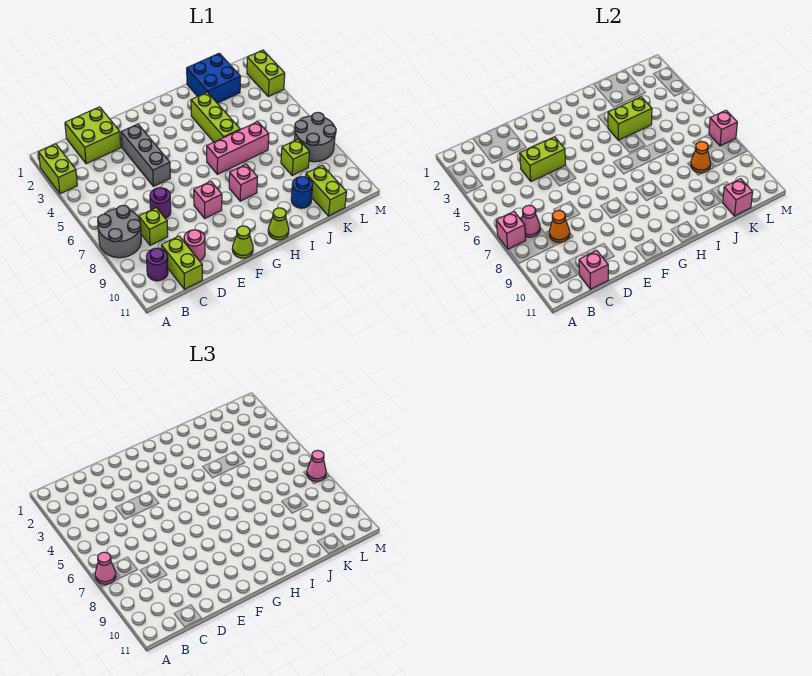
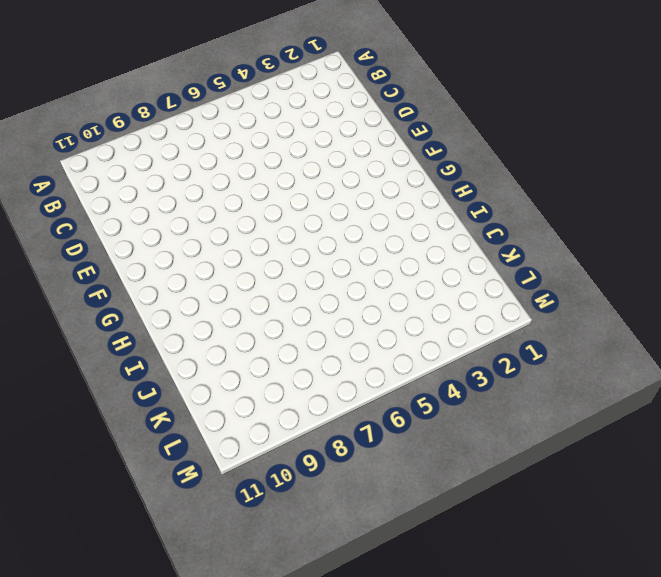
none -> lime 1x2 brick [38,144,77,194]
none -> grey 2x2 round brick [98,205,141,258]
none -> purple 1x1 round brick [146,248,168,281]
none -> lime 2x2 brick [65,107,121,164]

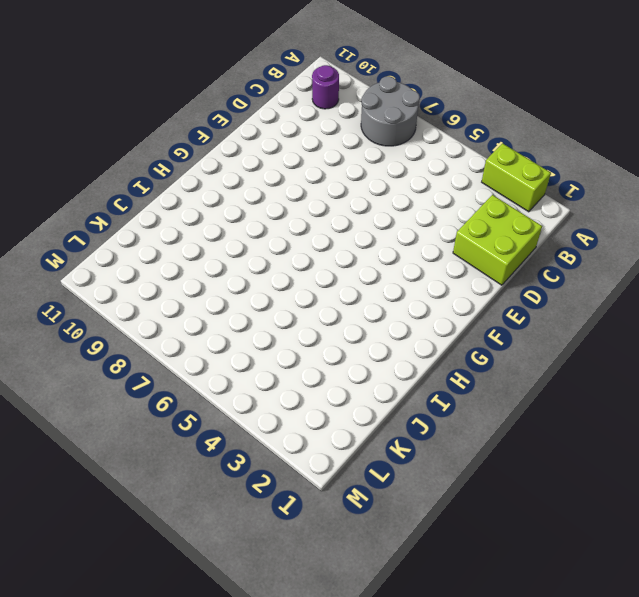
none -> lime 1x1 brick [139,208,168,245]
none -> lime 1x2 brick [161,236,202,289]
none -> purple 1x1 round brick [150,188,171,219]
none -> pink 1x1 round brick [184,230,205,261]

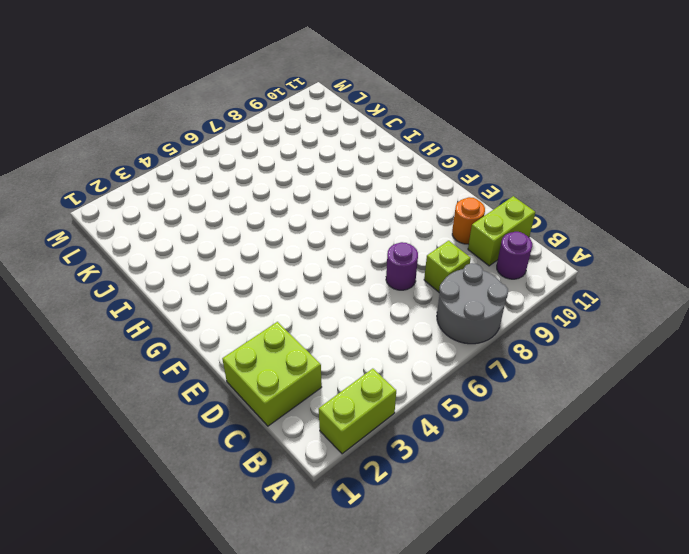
orange 1x1 round brick [452,197,485,244] -> pink 1x1 round brick [184,230,205,261]
none -> grey 1x3 brick [121,124,170,186]
none -> pink 1x1 brick [194,181,222,218]
none -> lime 1x1 cone [232,226,253,258]
none -> pink 1x3 brick [207,122,269,174]

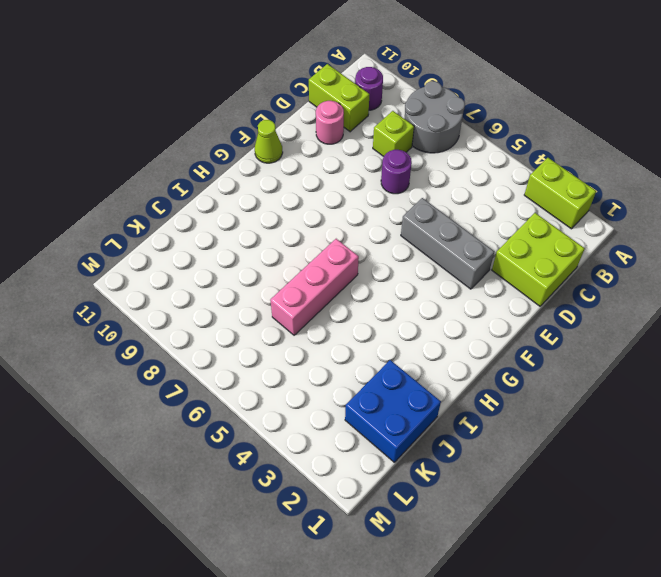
none -> pink 1x1 brick [194,181,222,218]
none -> pink 1x1 brick [229,164,258,201]
none -> lime 1x1 cone [268,208,289,240]
none -> lime 1x3 brick [191,92,240,142]

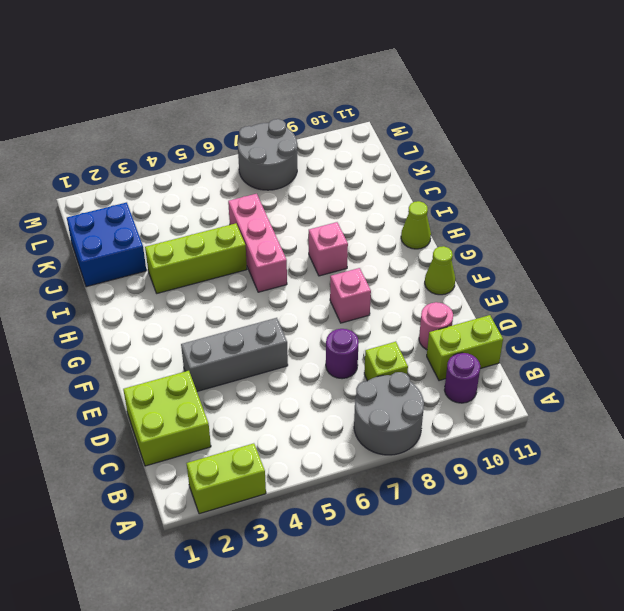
none -> blue 1x1 round brick [291,177,313,208]
none -> lime 1x1 brick [281,139,310,176]
none -> lime 1x2 brick [306,165,347,216]
none -> lime 1x2 brick [247,50,285,97]

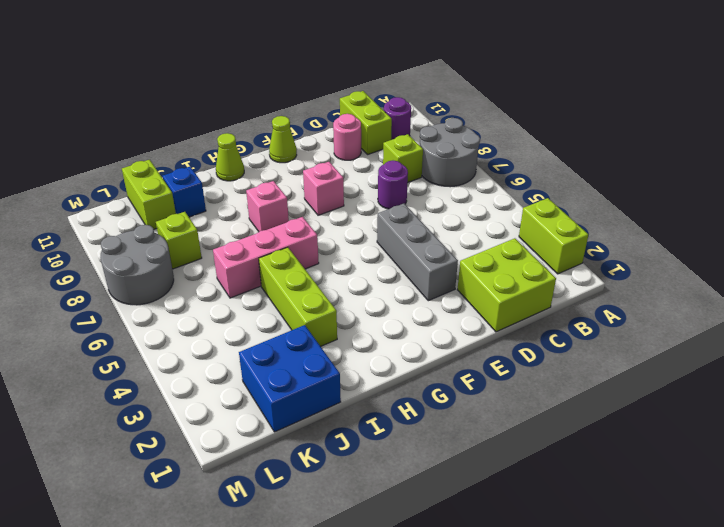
blue 1x1 brick [163,167,206,217] -> blue 1x1 round brick [291,177,313,208]
none -> lime 1x2 brick [247,50,285,97]
none -> pink 1x1 brick [496,211,526,249]
none -> pink 1x1 cone [521,205,540,237]
none -> orange 1x1 cone [549,210,570,243]

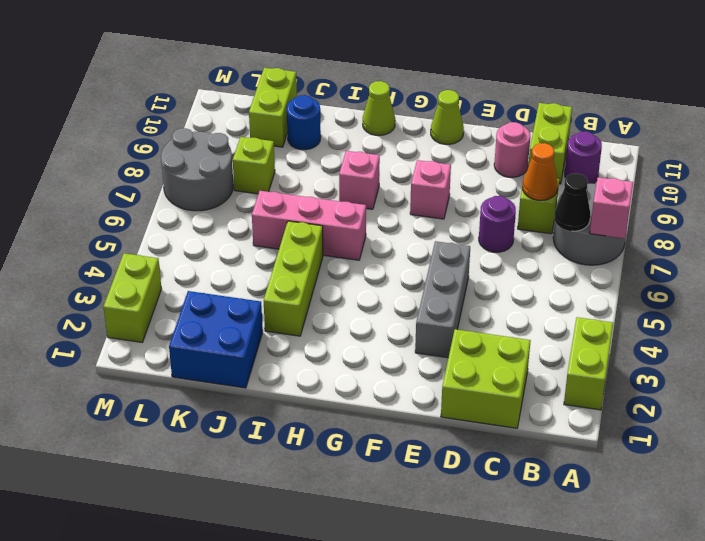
black 1x1 cone [555,173,590,231] -> pink 1x1 cone [521,205,540,237]
none -> pink 1x1 brick [579,251,608,289]
none -> lime 1x2 brick [520,137,565,181]
none -> lime 1x2 brick [608,97,652,140]
none -> orange 1x1 cone [691,142,711,173]

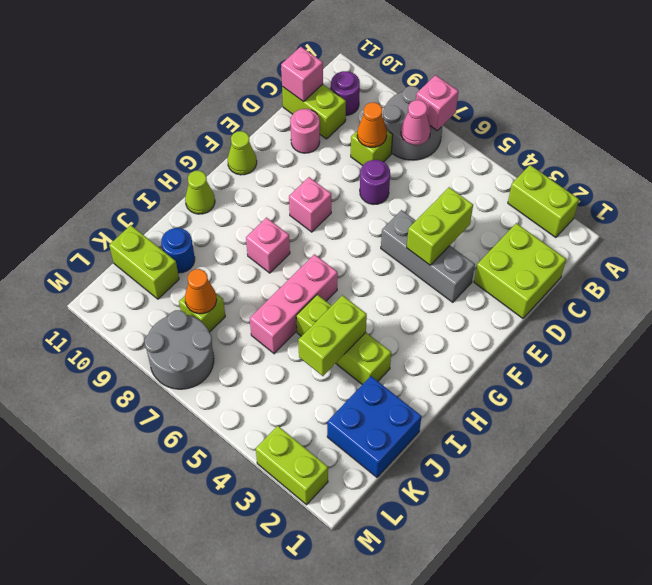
none -> pink 1x1 brick [723,179,753,216]
none -> pink 1x1 brick [709,110,737,146]
none -> pink 1x1 cone [95,552,116,584]
none -> pink 1x1 cone [307,450,326,481]

